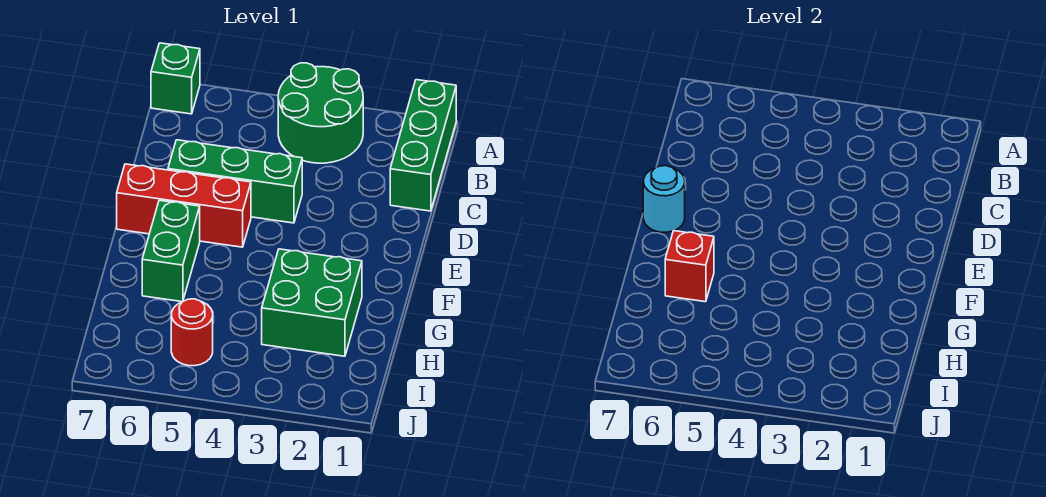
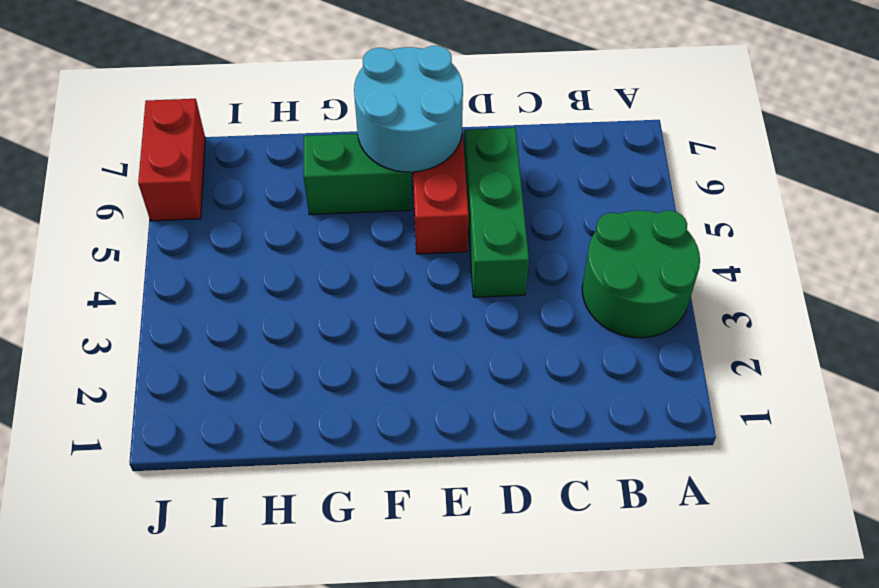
cyan 2x2 round brick [354,46,463,172] -> cyan 1x1 round brick [643,166,685,232]
red 1x2 brick [138,99,205,221] -> none
none -> green 1x3 brick [390,80,456,211]
none -> green 1x1 brick [151,43,200,114]

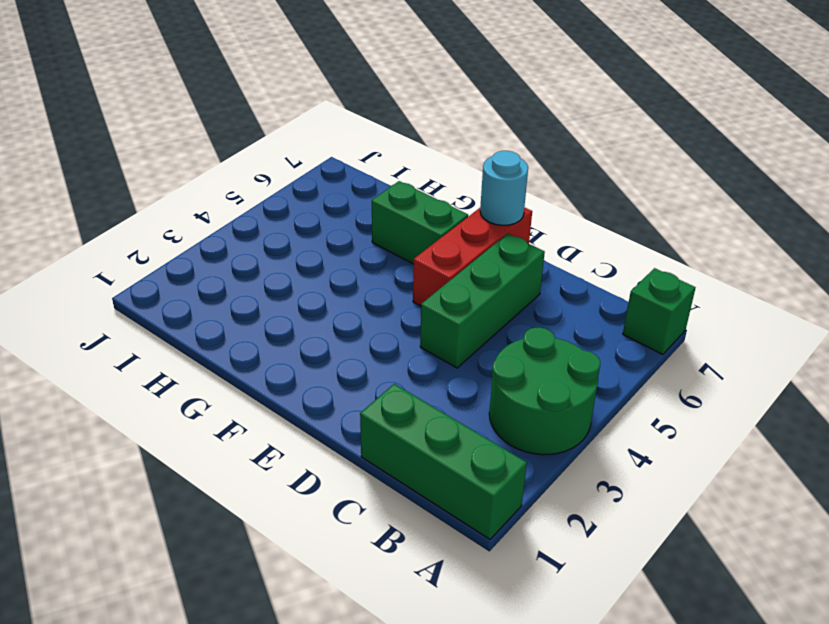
none -> green 2x2 brick [262,249,362,356]
none -> red 1x1 round brick [171,299,213,366]

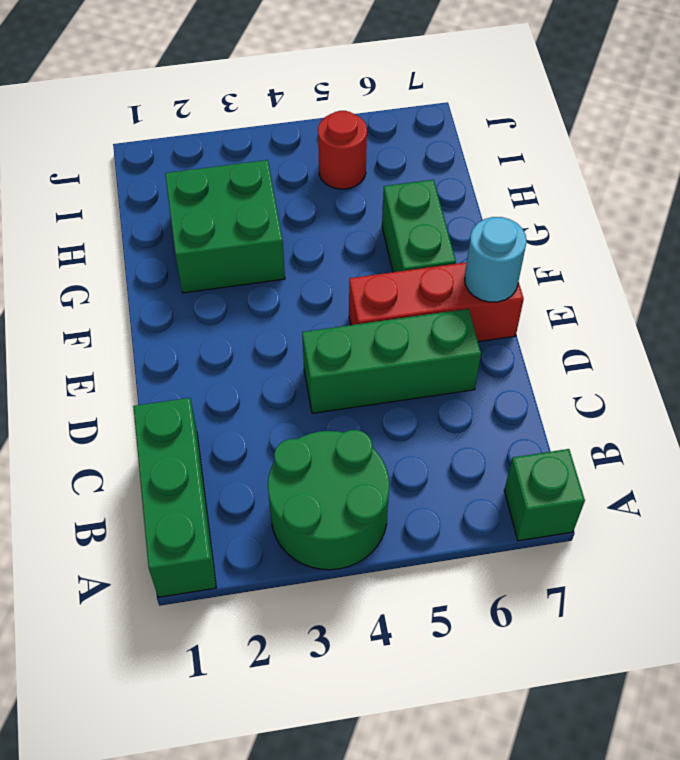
none -> red 1x1 brick [665,231,714,302]

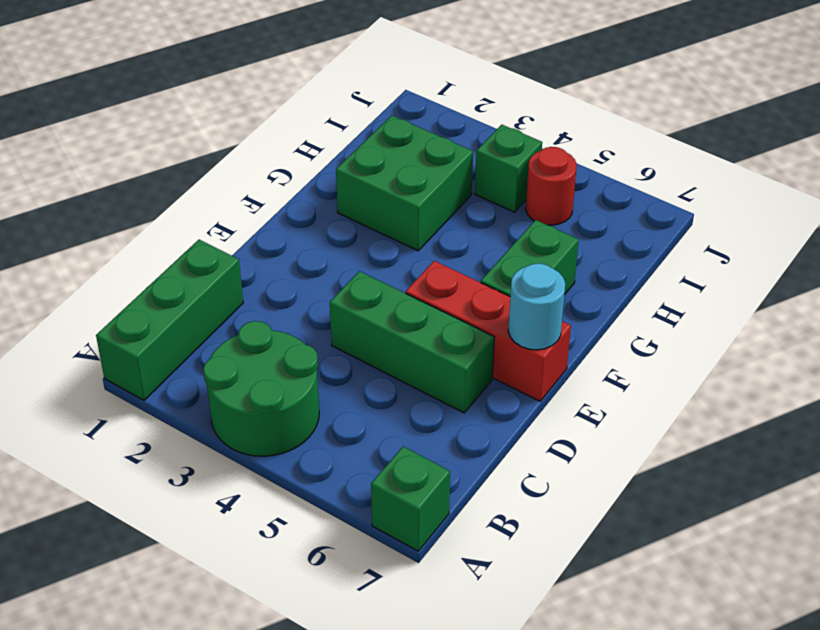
green 1x1 brick [475,125,542,212] -> none
none -> red 1x1 brick [665,231,714,302]

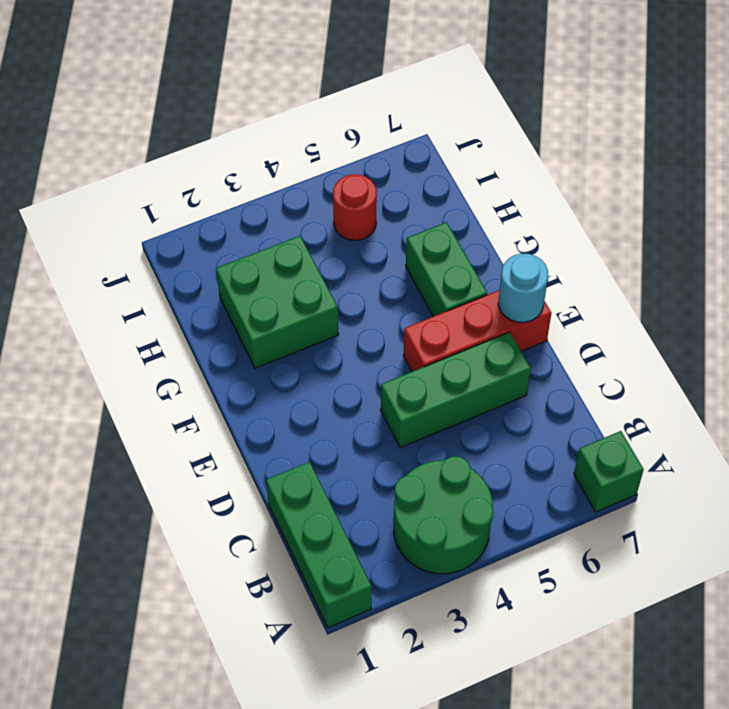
none -> red 1x1 brick [665,231,714,302]

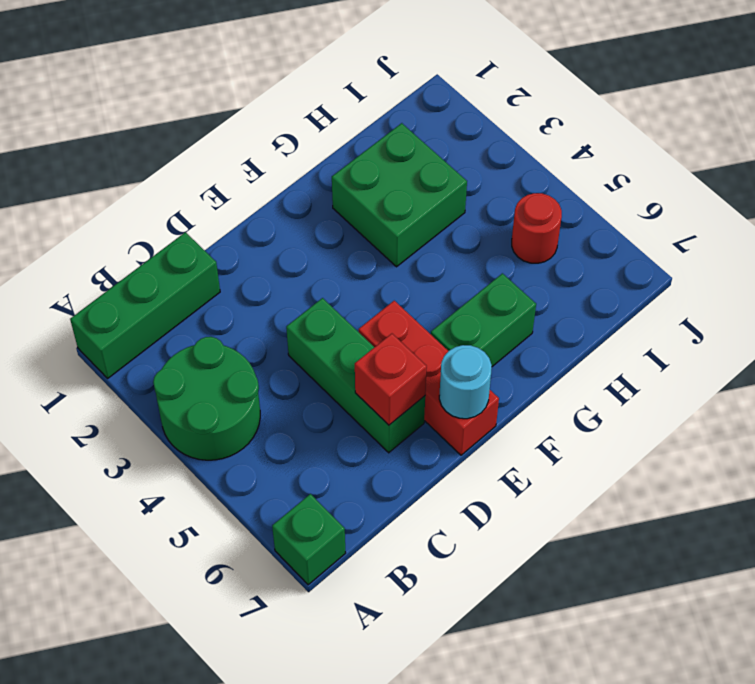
red 1x1 brick [355,334,427,425] -> red 1x1 brick moved to [665,231,714,302]

